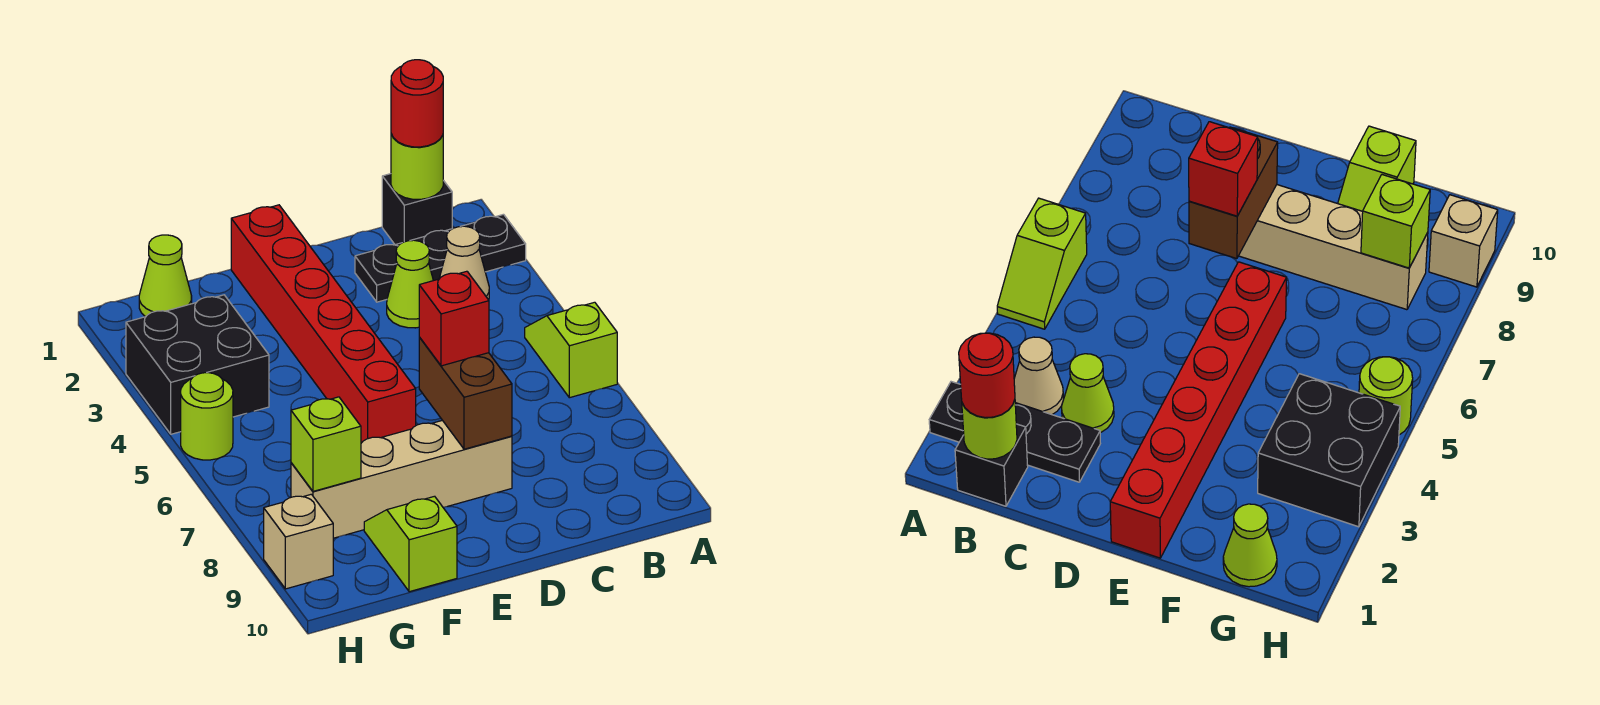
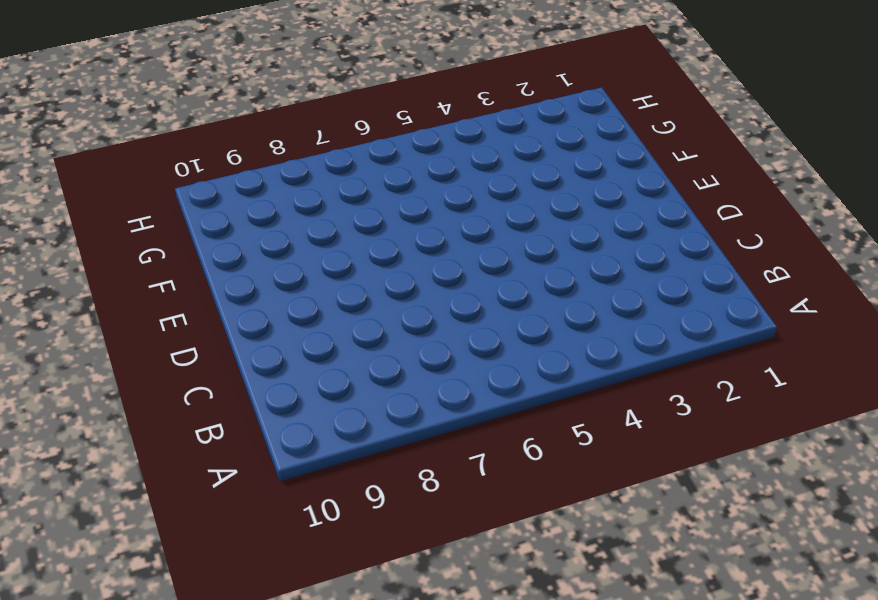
none -> black 1x3 plate [355,214,526,302]
none -> lime 1x2 slope [525,302,617,398]
none -> black 1x1 brick [382,174,452,245]

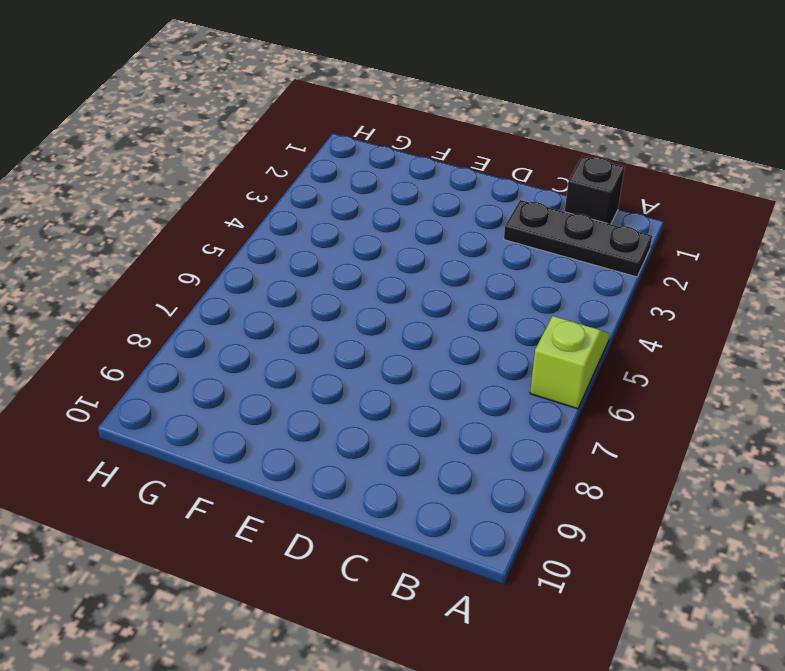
none -> tan 1x1 cone [439,226,489,300]
none -> lime 1x1 cone [387,240,433,328]
none -> tan 1x4 brick [291,420,512,538]

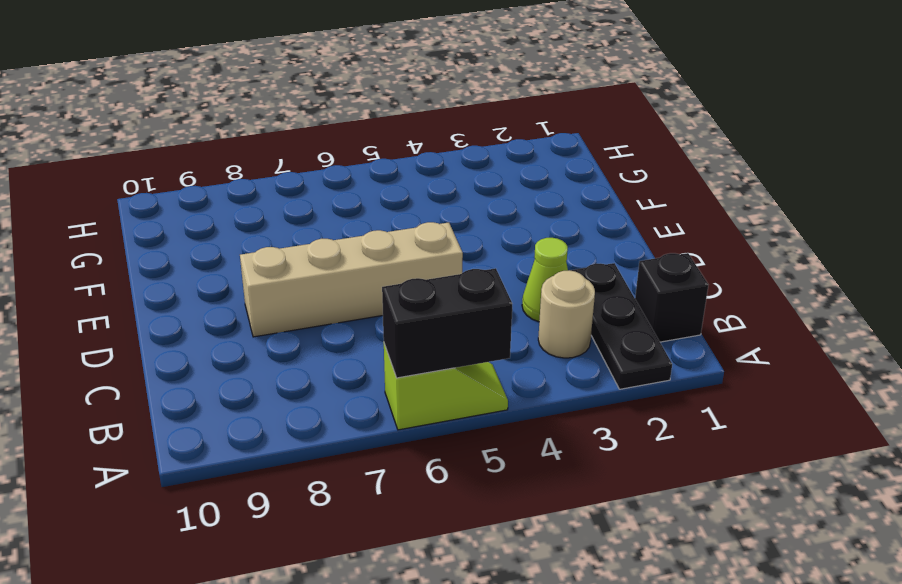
black 1x2 brick [382,268,512,378] -> none
tan 1x1 round brick [538,270,595,358] -> tan 1x1 cone [439,226,489,300]
tan 1x4 brick [240,222,463,337] -> tan 1x4 brick turned to [291,420,512,538]
none -> red 1x6 brick [231,205,416,443]
none -> lime 1x2 slope [364,496,457,592]
none -> lime 1x1 cone [139,235,192,317]

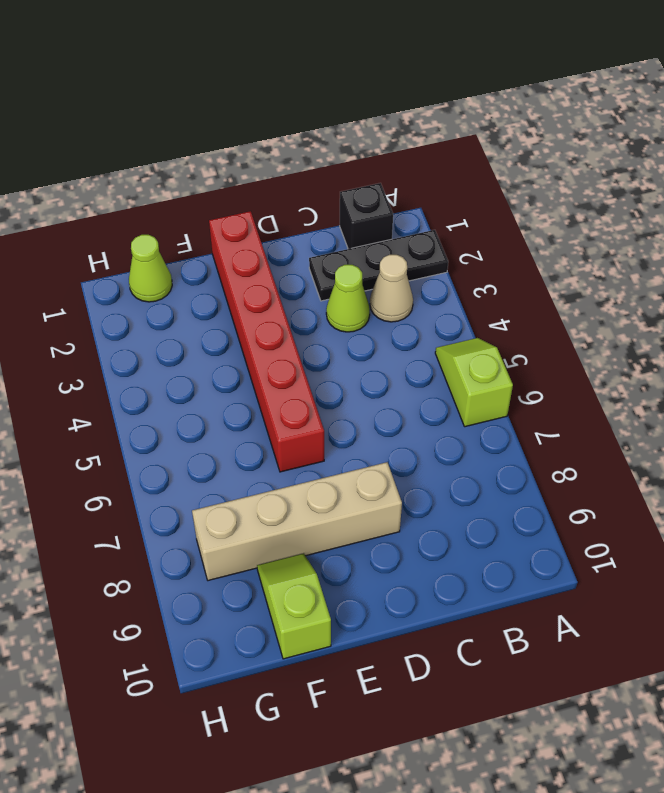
none -> black 2x2 brick [126,295,269,434]
none -> lime 1x1 round brick [181,373,233,460]
none -> tan 1x1 brick [264,494,333,589]

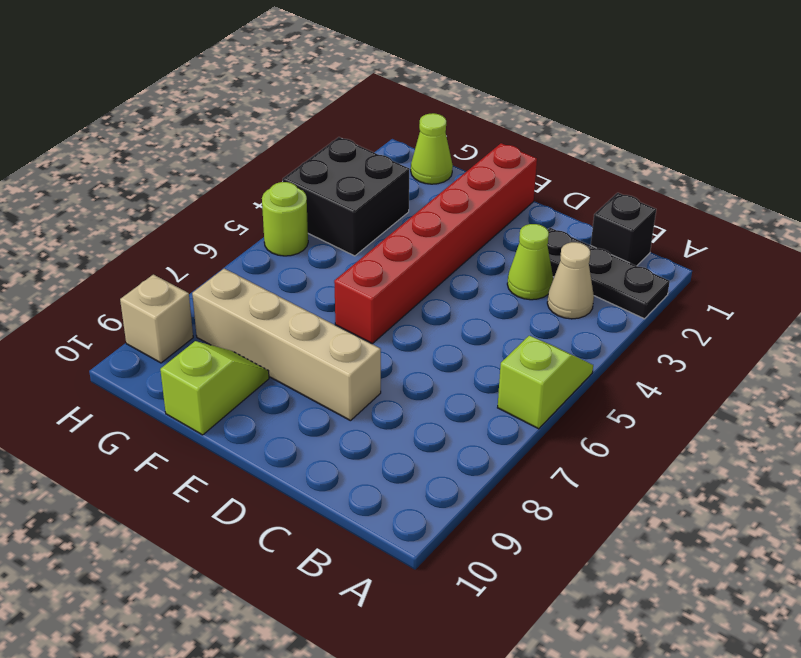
none -> lime 1x1 round brick [391,134,443,199]
none -> brown 1x2 brick [419,337,512,449]
none -> lime 1x1 brick [291,397,361,491]

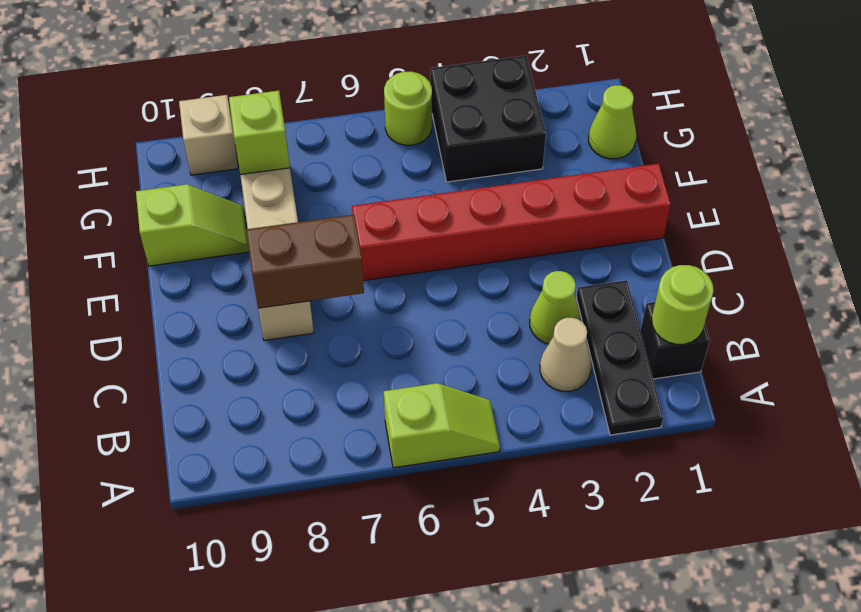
none -> red 1x1 round brick [391,60,443,147]
none -> red 1x1 brick [419,271,489,366]

